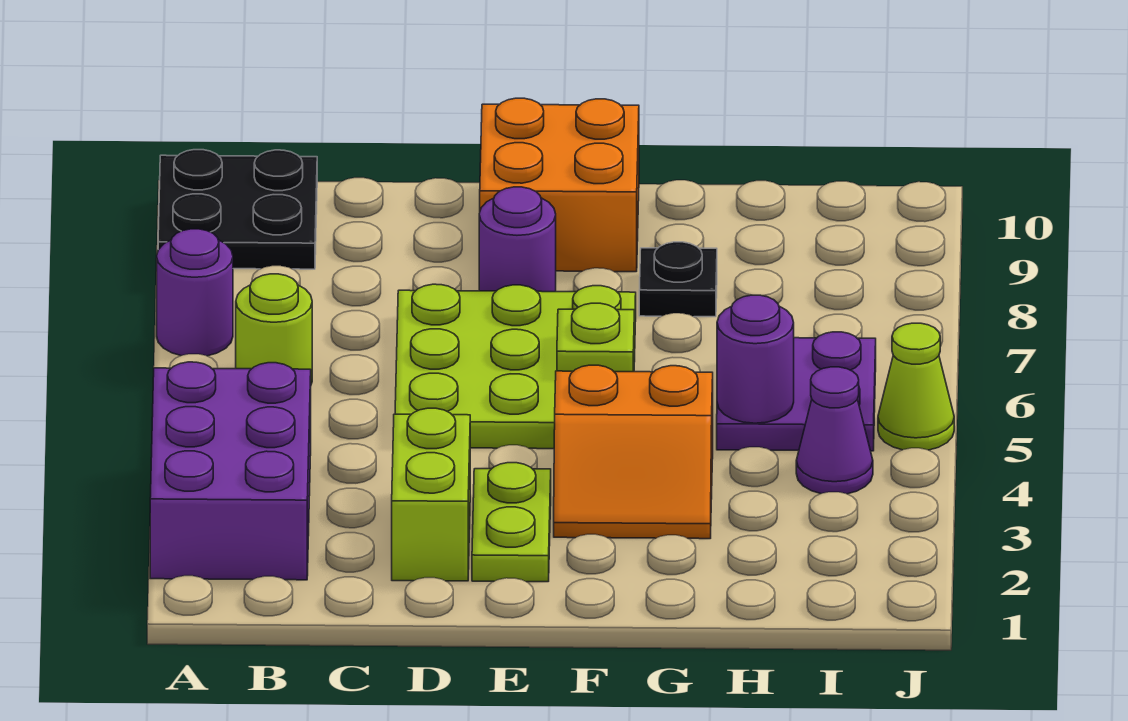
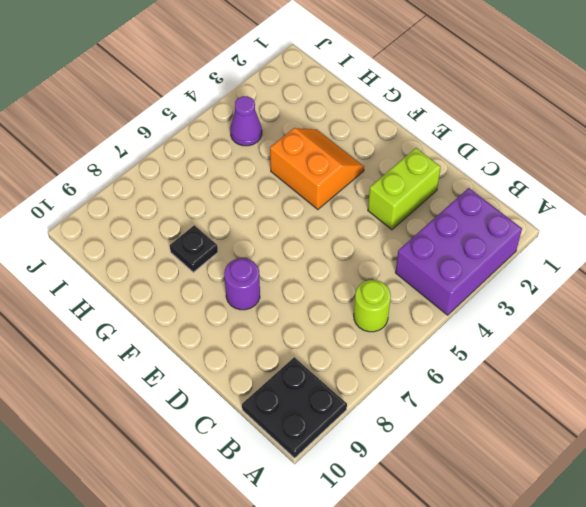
none -> purple 1x1 round brick [157,229,233,356]
none -> lime 3x3 plate [395,284,636,449]
none -> lime 1x2 plate [472,463,551,582]

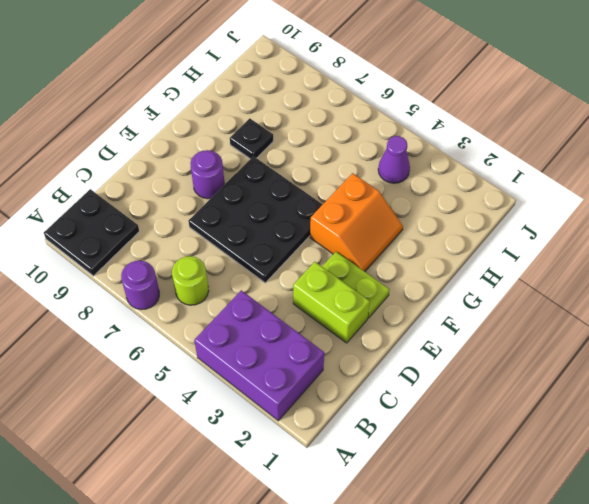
black 3x3 plate [188,156,323,283] -> lime 3x3 plate [395,284,636,449]
none -> orange 2x2 brick [480,98,639,272]
none -> purple 2x2 plate [717,332,876,451]
none -> lime 1x1 cone [878,323,954,450]

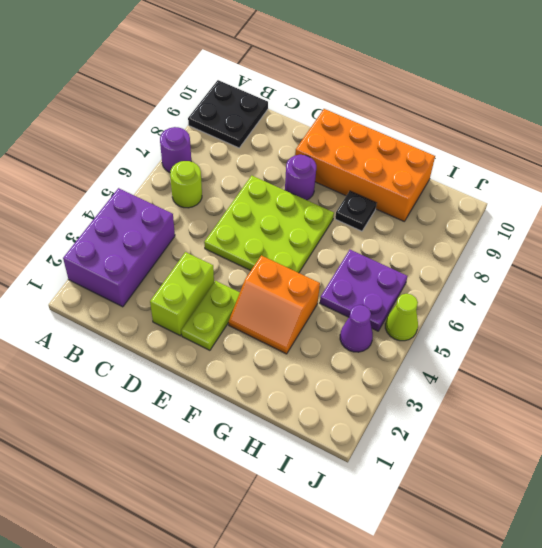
orange 2x4 brick [295,109,435,221] -> orange 2x2 brick [480,98,639,272]
none -> lime 1x1 plate [557,303,634,372]
none -> purple 1x1 round brick [717,295,794,423]

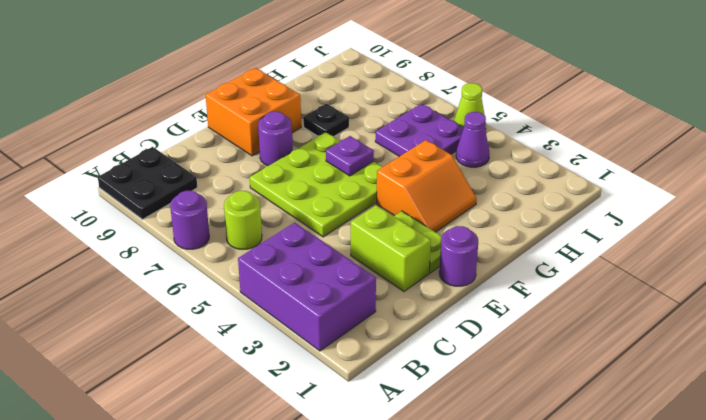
purple 1x1 round brick [439,226,478,286] -> purple 1x1 round brick moved to [717,295,794,423]
purple 1x1 plate [326,136,374,176] -> lime 1x1 plate [557,303,634,372]

